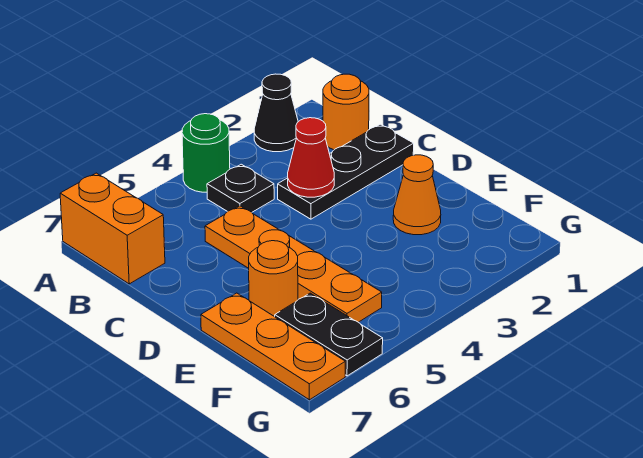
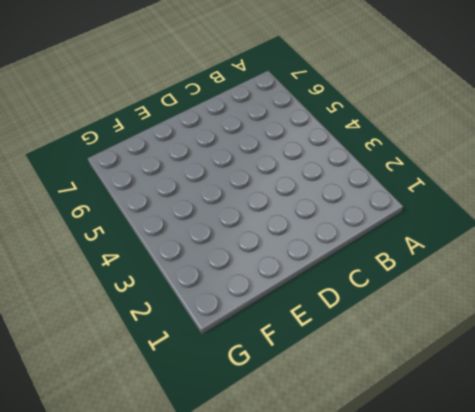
none -> black 1x1 cone [254,74,298,152]
none -> green 1x1 round brick [182,114,230,192]
none -> orange 1x2 brick [60,173,165,284]

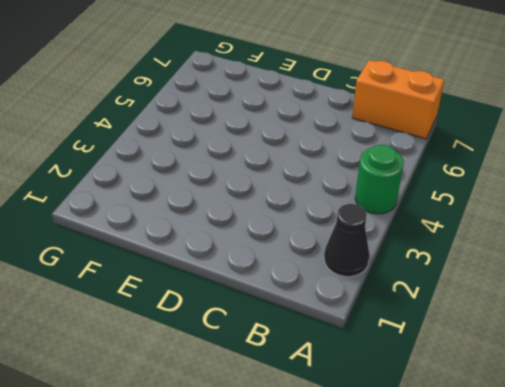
none -> orange 1x1 round brick [323,74,369,150]
none -> black 1x1 plate [207,164,274,212]
none -> black 1x3 plate [278,124,414,219]

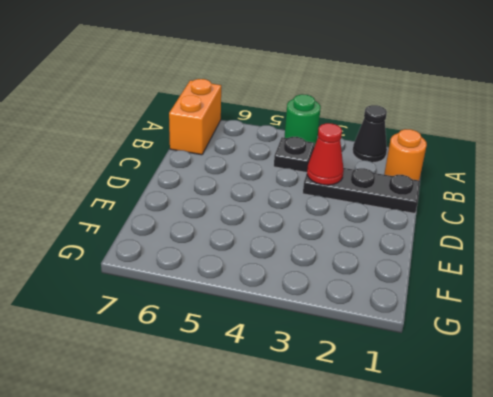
none -> orange 1x4 plate [205,206,382,322]
none -> orange 1x1 cone [393,155,441,235]
none -> orange 1x1 round brick [249,241,298,317]

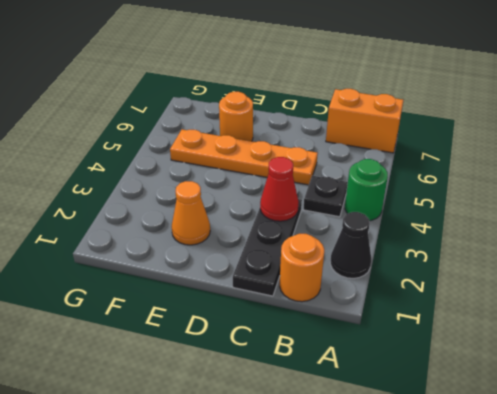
none -> orange 1x3 plate [201,293,345,400]
none -> black 1x2 plate [275,293,383,376]

